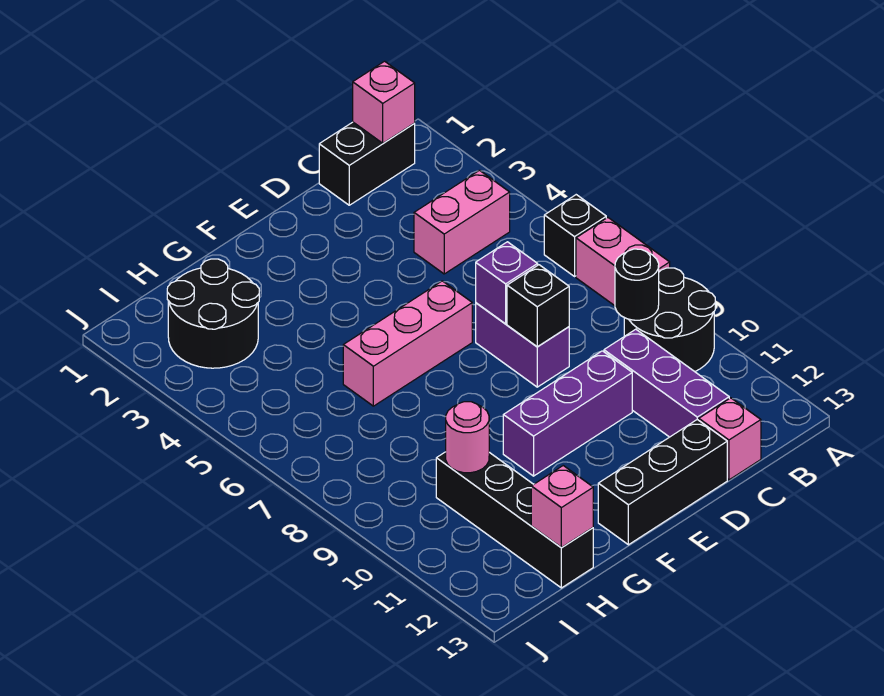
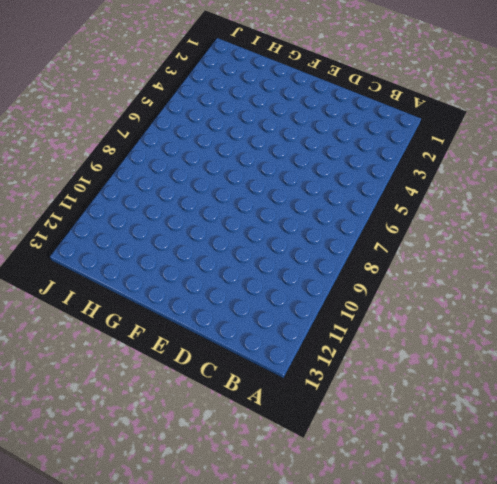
none -> black 1x1 brick [544,195,606,276]
none -> pink 1x2 brick [576,218,670,306]
none -> black 2x2 round brick [624,268,715,372]

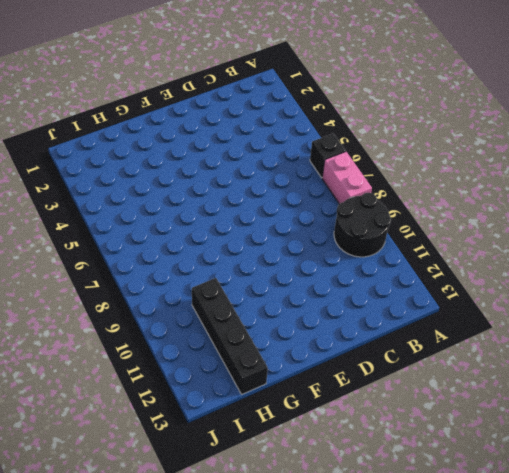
none -> black 1x2 brick [319,122,415,205]
none -> pink 1x2 brick [414,170,510,274]
none -> purple 1x3 brick [604,329,729,437]

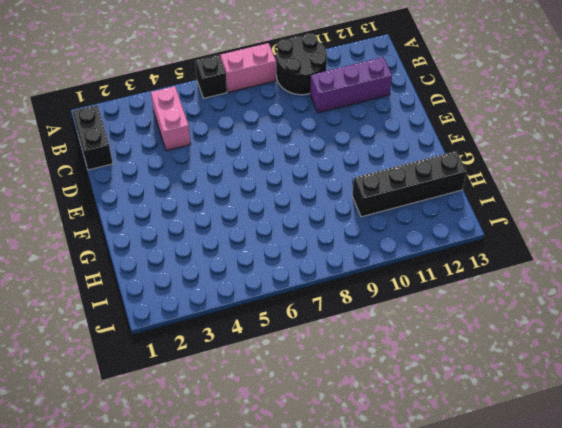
none -> pink 1x1 brick [699,398,761,480]
none -> purple 1x2 brick [476,303,569,387]
none -> purple 1x3 brick [503,351,632,476]

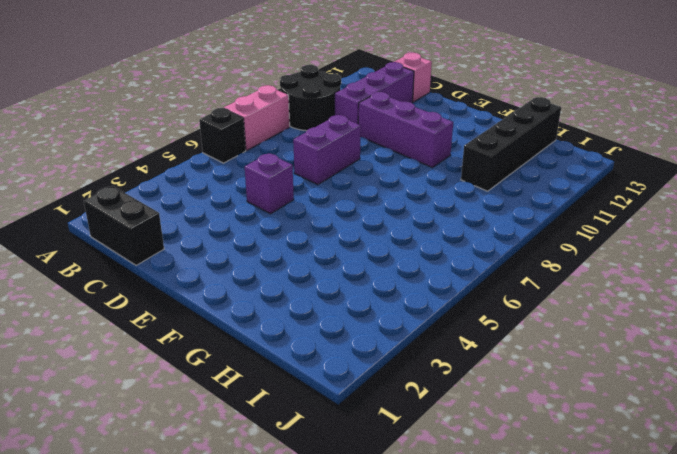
purple 1x1 brick [245,153,294,214] -> purple 1x1 brick moved to [476,242,538,324]
none -> pink 1x2 brick [414,170,510,274]
none -> black 1x3 brick [598,420,727,545]
none -> pink 1x3 brick [343,281,472,406]

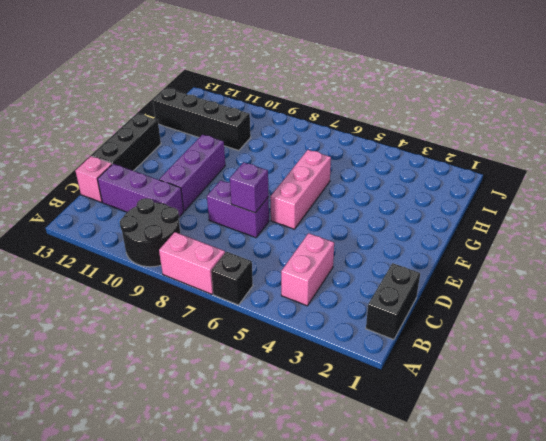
none -> black 2x2 round brick [167,259,259,368]
none -> pink 1x1 brick [353,61,415,143]
none -> black 1x1 round brick [615,249,659,320]

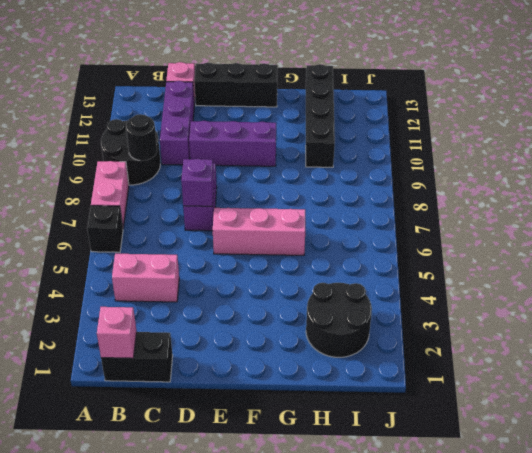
none -> black 1x1 brick [507,265,569,347]
none -> pink 1x1 round brick [446,402,489,473]
none -> pink 1x1 brick [531,466,593,547]

